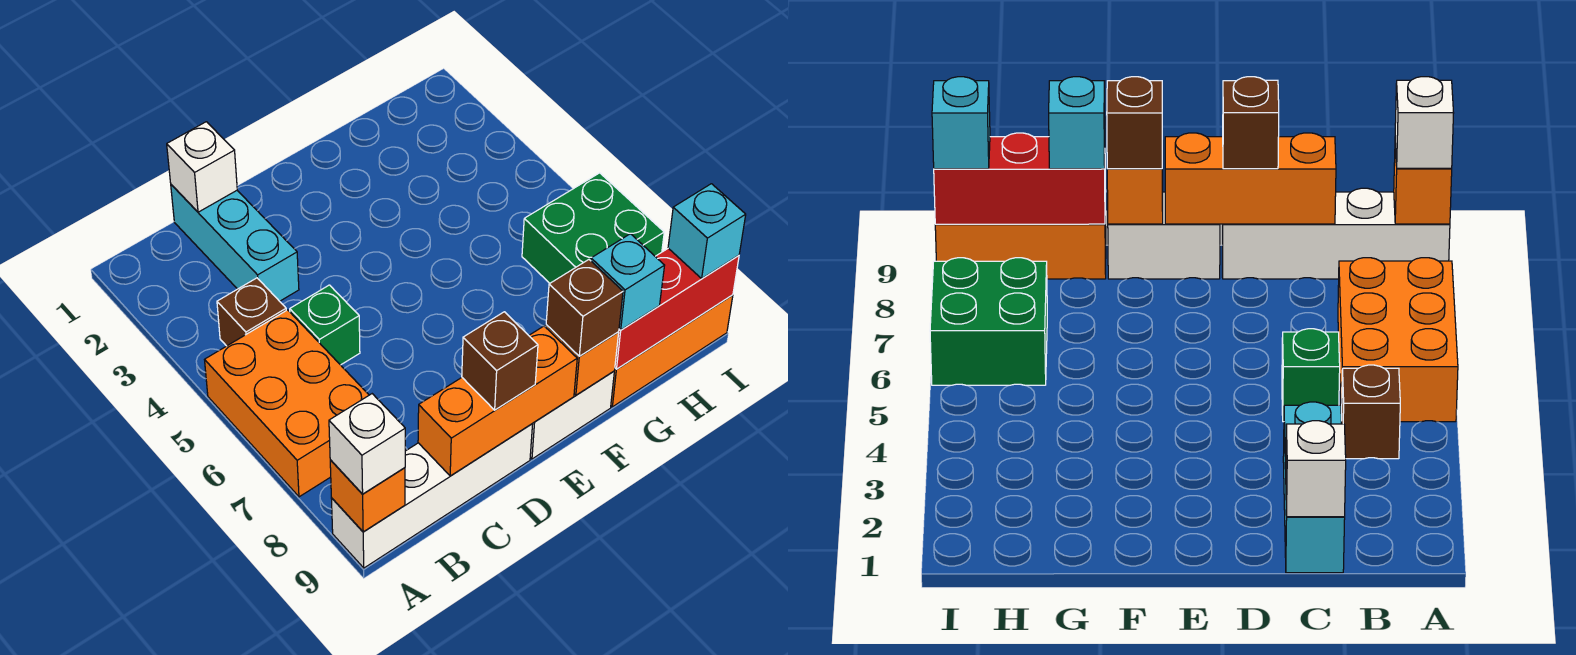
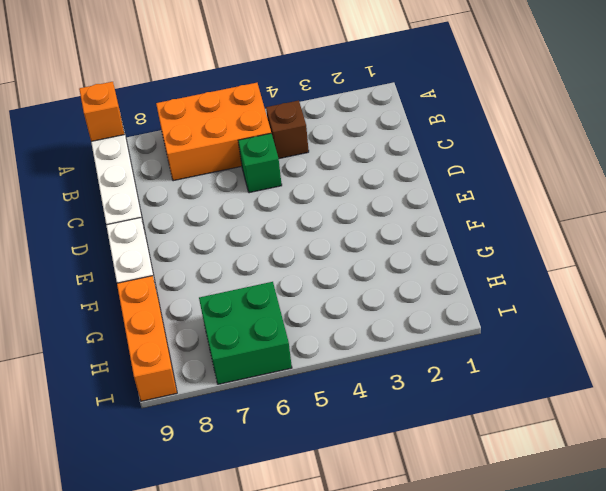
none -> cyan 1x3 brick [171,185,299,301]
none -> white 1x1 brick [167,122,237,212]
none -> orange 1x3 brick [418,326,577,476]

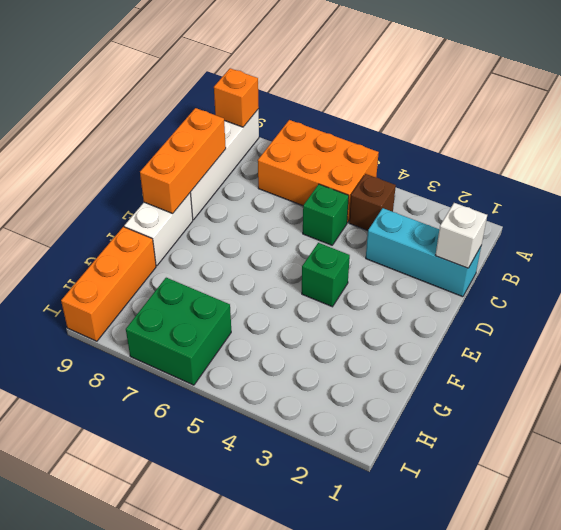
green 1x1 brick [302,243,350,307] -> none
none -> orange 1x1 brick [546,325,619,395]
none -> red 1x3 brick [615,248,739,369]
none -> white 1x1 brick [329,394,405,494]

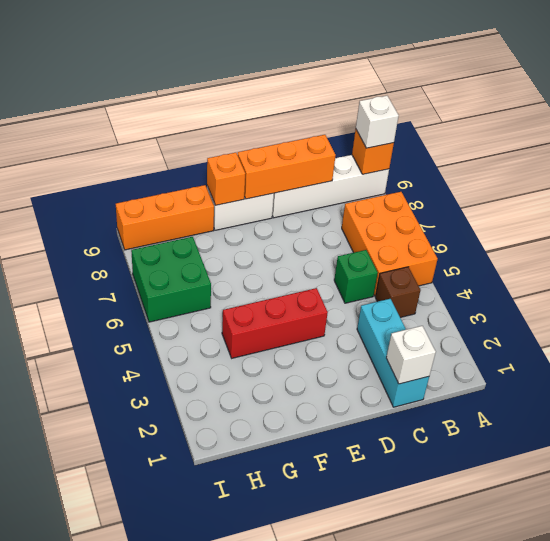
red 1x3 brick [222,288,328,358] -> red 1x3 brick moved to [615,248,739,369]
none -> brown 1x1 brick [462,312,538,410]
none -> brown 1x1 brick [546,260,623,356]
none -> cyan 1x1 brick [591,234,665,330]

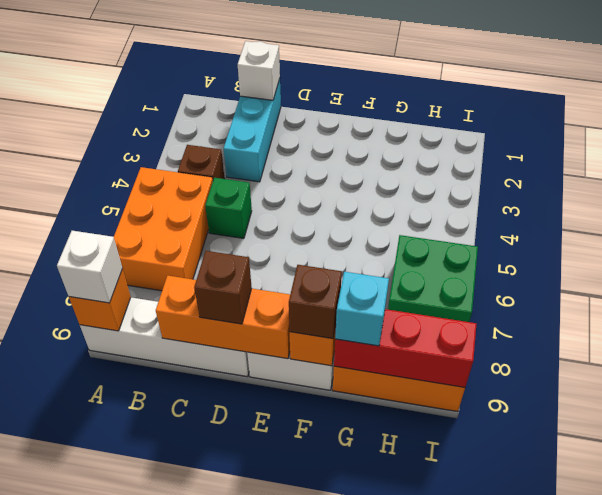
none -> cyan 1x1 brick [668,184,746,278]

